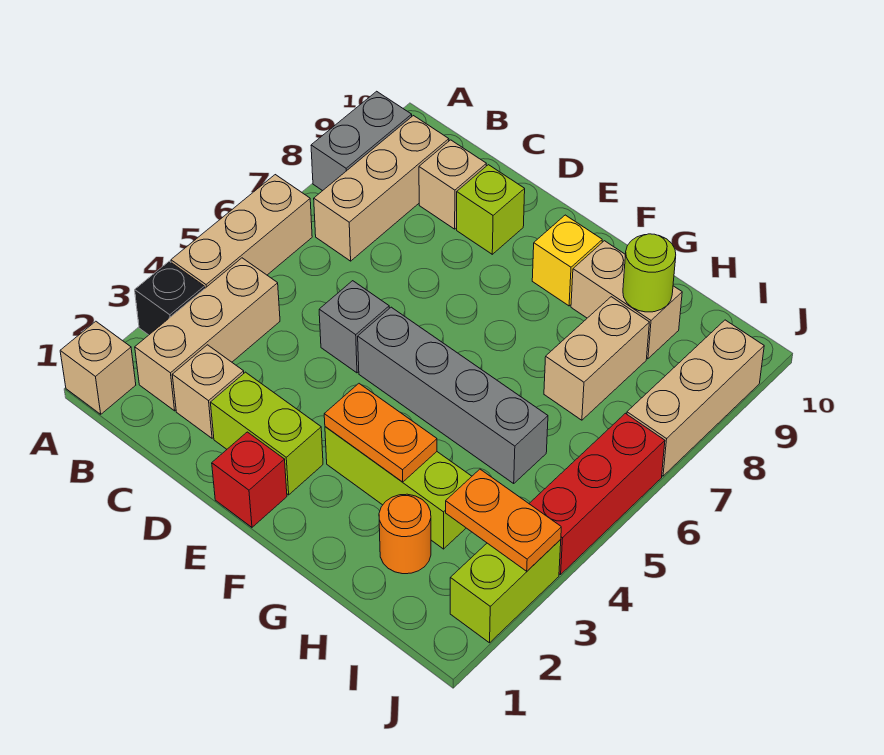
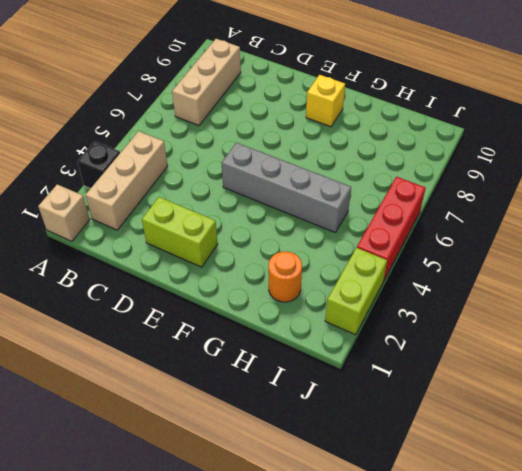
none -> tan 1x3 brick [171,175,312,288]
none -> grey 1x2 brick [311,91,412,191]
none -> tan 1x1 brick [172,345,244,438]

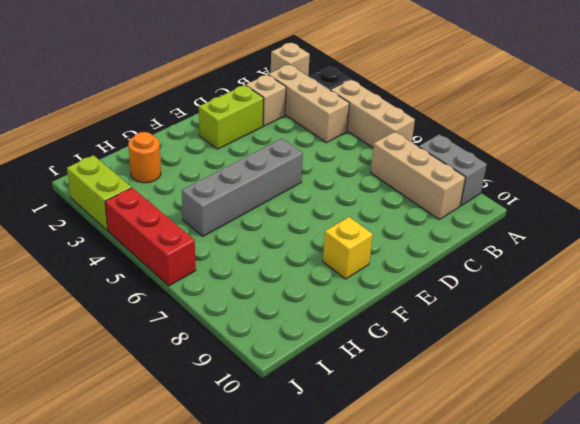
none -> tan 1x1 brick [419,140,486,229]
none -> grey 1x1 brick [319,281,389,373]
none -> lime 1x1 brick [457,165,525,254]

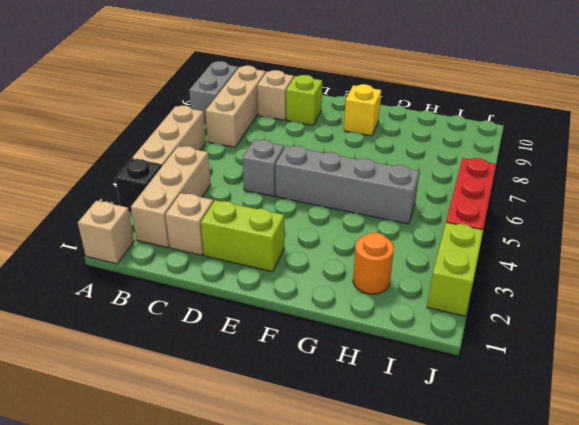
none -> red 1x1 brick [212,432,287,527]
none -> lime 1x3 brick [325,427,472,549]
none -> tan 1x2 brick [571,241,682,359]

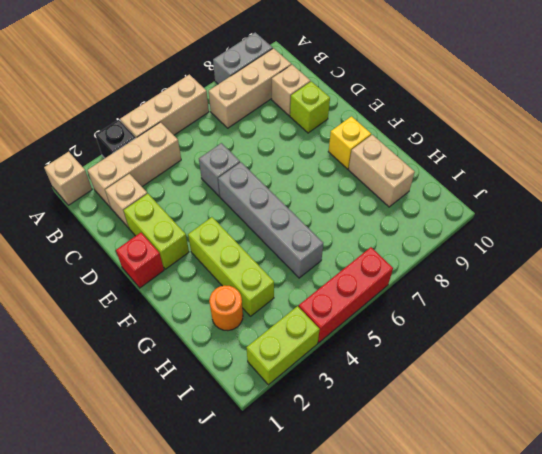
none -> tan 1x2 brick [544,297,649,420]
none -> tan 1x3 brick [627,320,764,476]
none -> orange 1x2 plate [324,384,437,482]

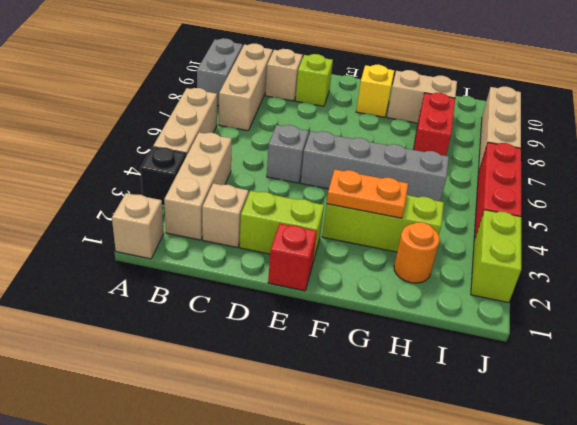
red 1x2 brick [413,93,455,156] -> tan 1x2 brick [544,297,649,420]
none -> lime 1x1 round brick [623,234,676,312]
none -> orange 1x2 plate [446,469,561,571]

